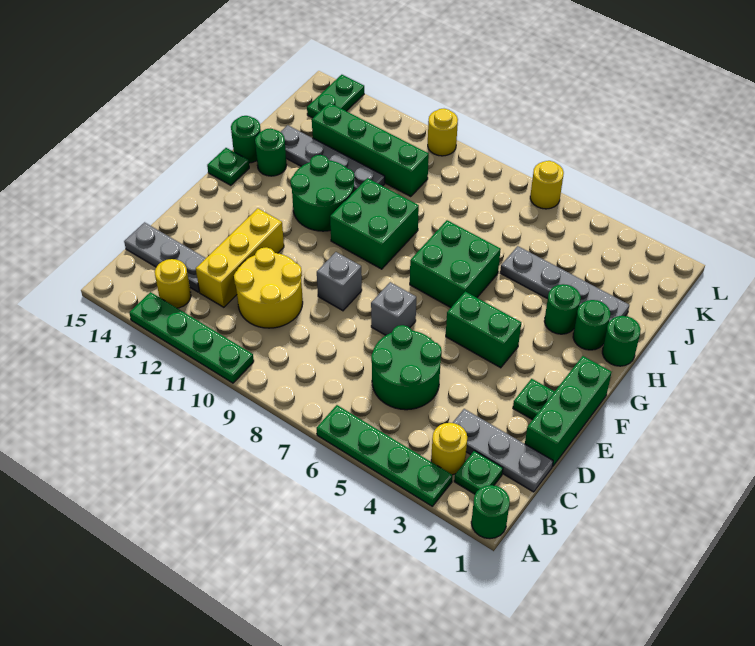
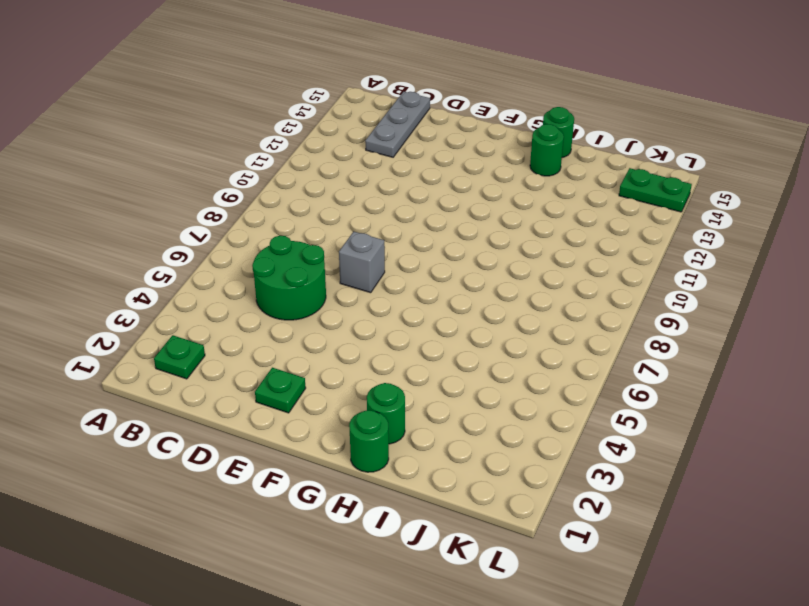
none -> green 1x1 round brick [471,485,510,539]
none -> green 1x4 plate [317,405,452,506]
none -> green 1x4 plate [129,292,254,383]
none -> yellow 1x1 round brick [431,423,467,475]

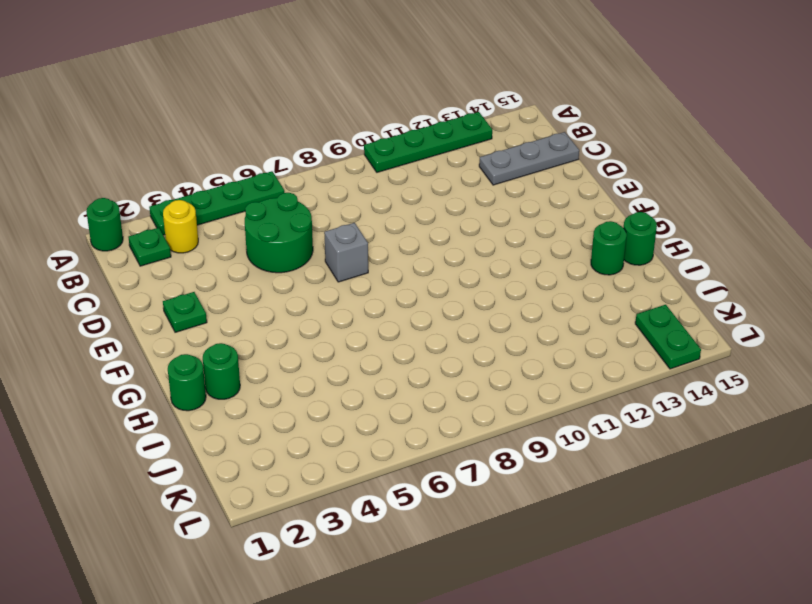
none -> yellow 1x1 round brick [155,259,191,308]
none -> grey 1x3 plate [453,409,553,492]
none -> yellow 2x2 round brick [234,247,303,328]
none -> yellow 1x3 brick [196,208,284,307]

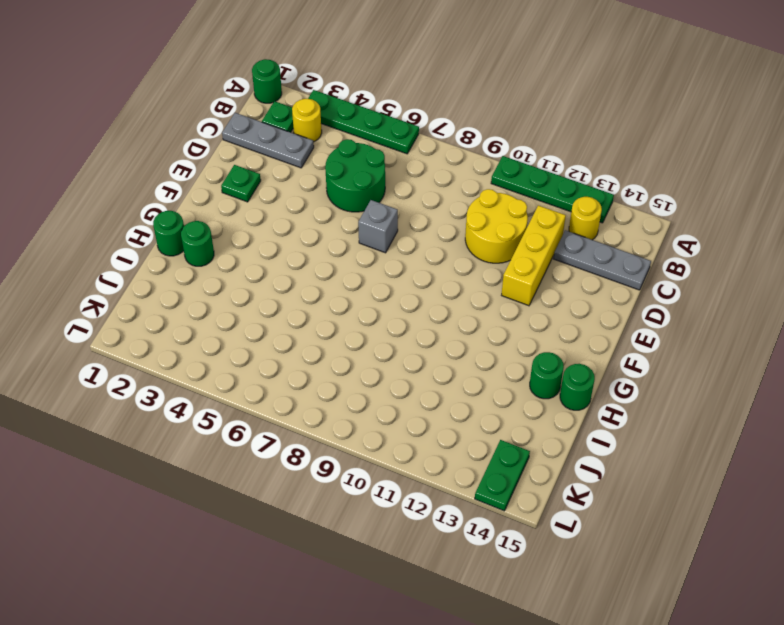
none -> green 1x3 brick [525,356,612,467]
none -> grey 1x1 brick [317,252,362,311]
none -> green 1x2 brick [446,292,521,368]
none -> green 2x2 brick [410,220,501,307]

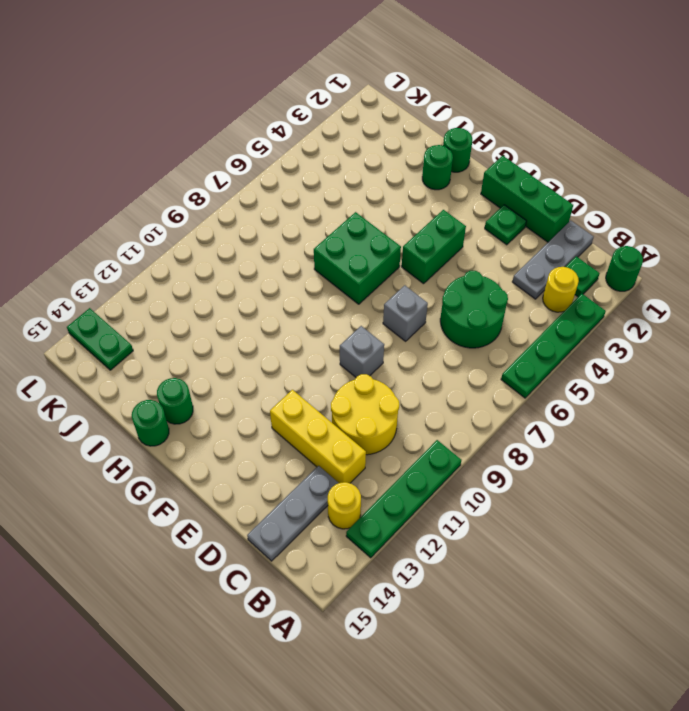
none -> green 2x2 brick [330,178,419,269]
none -> green 2x2 round brick [290,155,355,231]
none -> green 1x1 plate [207,148,249,185]
none -> green 1x1 round brick [544,284,581,334]

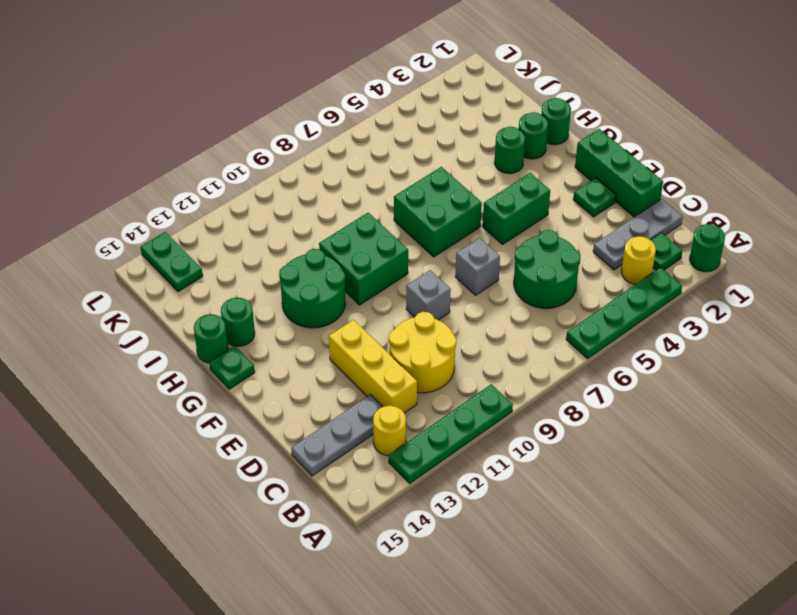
none -> grey 1x4 plate [500,246,629,322]
none -> grey 1x4 plate [281,125,385,191]
none -> green 1x4 brick [312,103,429,197]
none -> yellow 1x1 round brick [530,161,564,209]

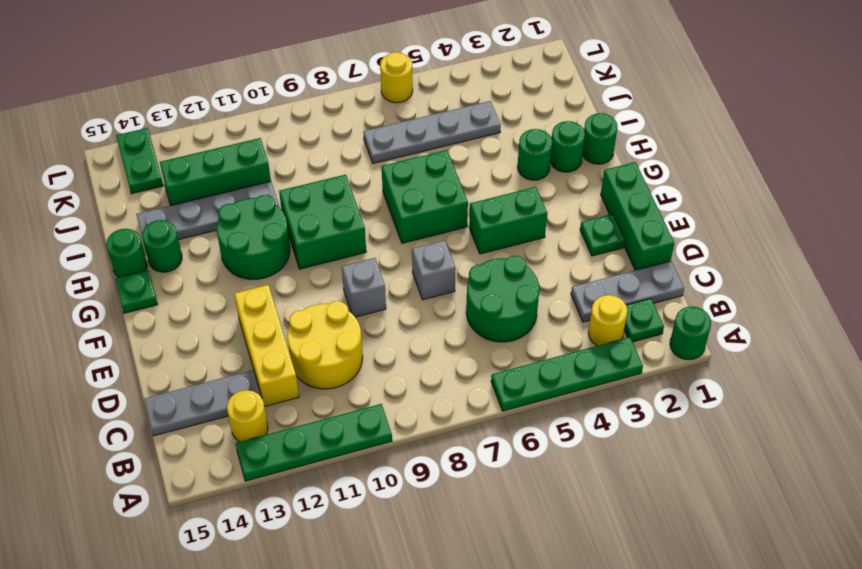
grey 1x4 plate [363,101,501,163] -> grey 1x4 plate moved to [500,246,629,322]
green 1x3 brick [160,138,271,205] -> green 1x4 brick [312,103,429,197]
none -> yellow 1x1 round brick [428,109,458,156]

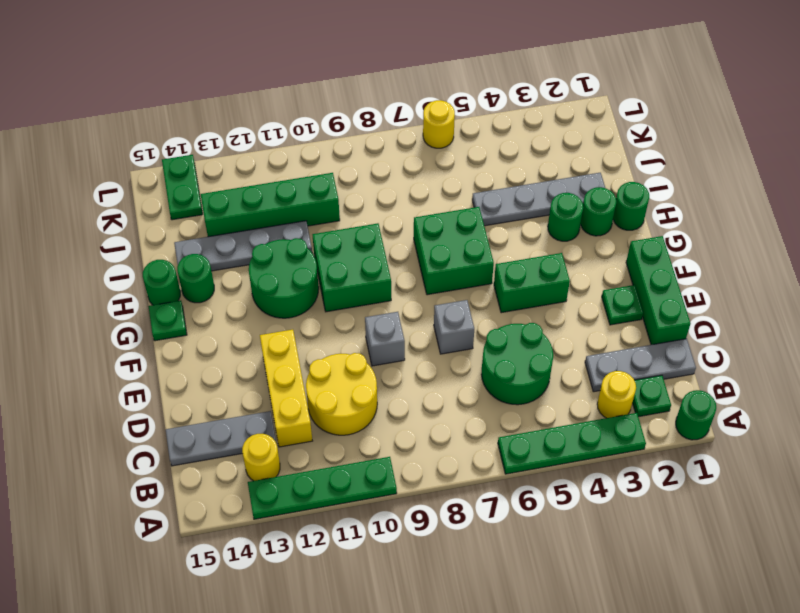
none -> yellow 1x1 round brick [428,109,458,156]

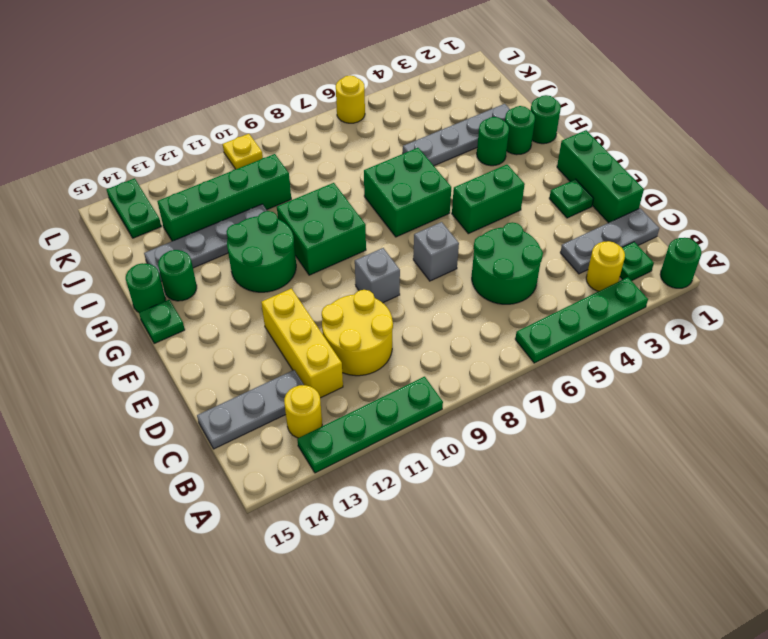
yellow 1x1 plate [223,134,263,169] -> yellow 1x1 round brick [428,109,458,156]

